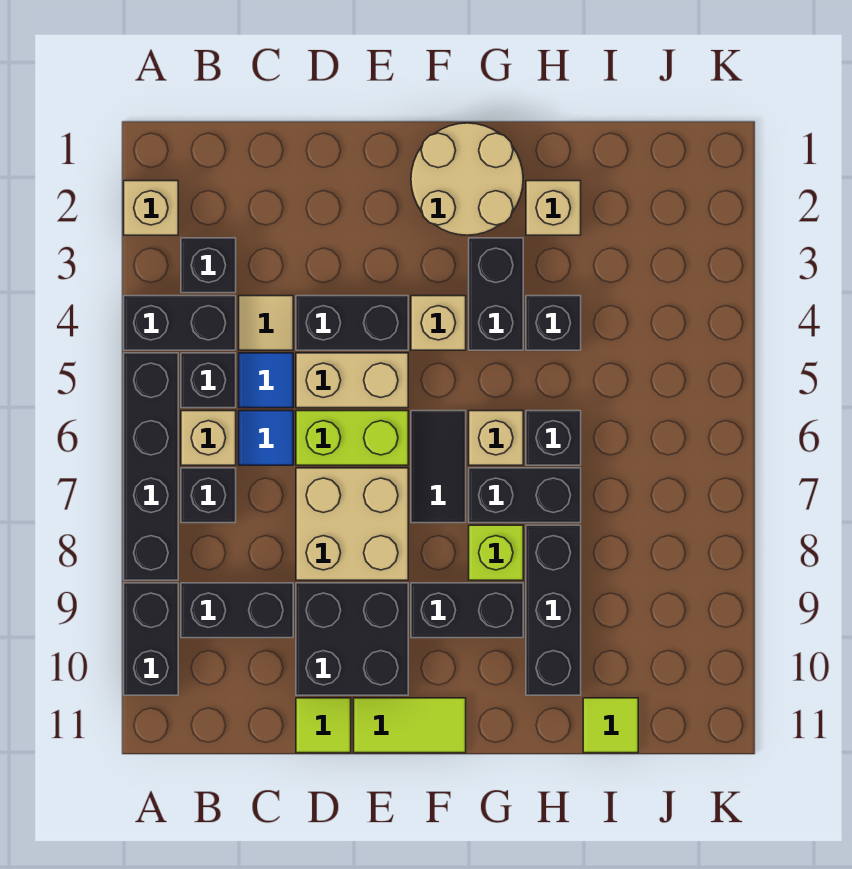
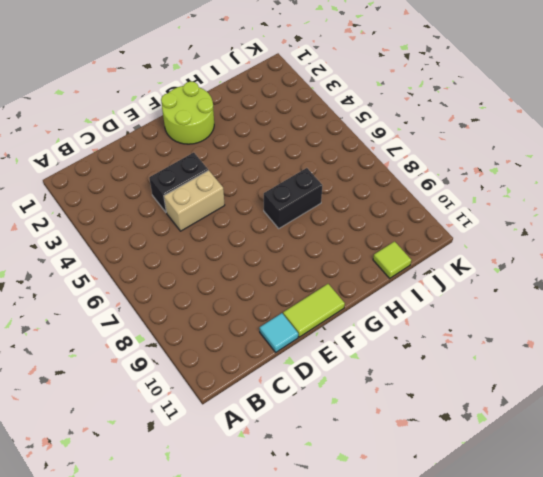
cyan 1x1 tile [260,313,298,352] -> lime 1x1 tile [296,698,351,753]
lime 2x2 round brick [161,81,214,144] -> tan 2x2 round brick [411,123,523,235]
none -> tan 1x1 brick [124,181,178,235]
none -> black 1x2 brick [124,296,236,350]
none -> black 1x4 brick [124,353,178,580]
none -> black 1x2 brick [124,583,178,695]

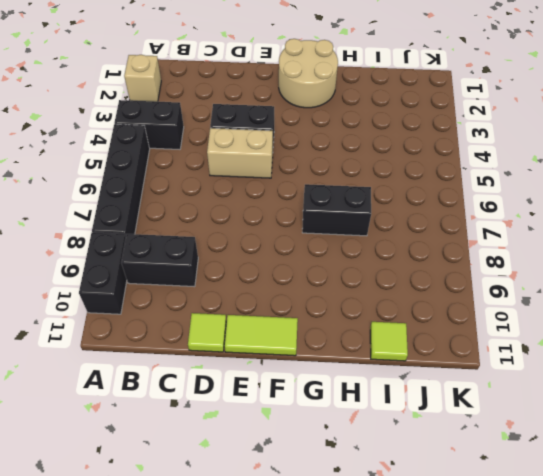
none -> black 1x1 brick [181,238,236,293]
none -> black 1x1 brick [181,353,236,408]
none -> tan 1x1 brick [181,411,236,465]
none -> black 1x1 brick [181,468,236,523]

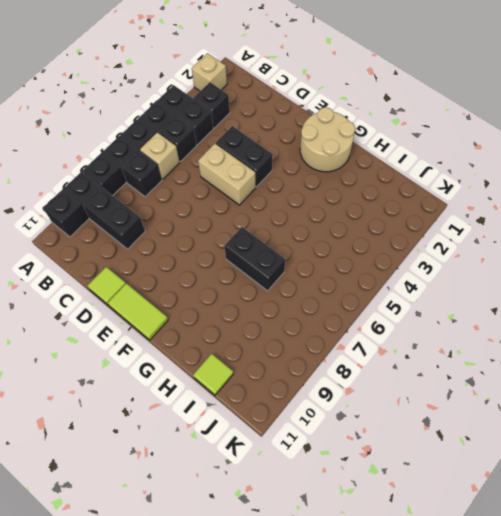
none -> tan 1x1 tile [239,296,293,350]
none -> blue 1x1 tile [239,353,293,408]
none -> blue 1x1 tile [239,411,293,465]
none -> lime 1x2 brick [296,411,408,465]

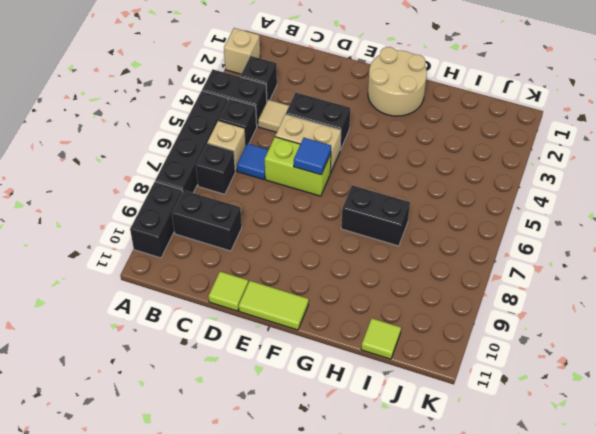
blue 1x1 tile [294,138,331,175] -> blue 1x1 tile moved to [239,353,293,408]
none -> tan 2x2 brick [296,468,408,580]
none -> black 2x2 brick [296,583,408,695]
none -> tan 1x1 brick [411,296,466,350]
none -> black 1x2 tile [411,411,466,523]

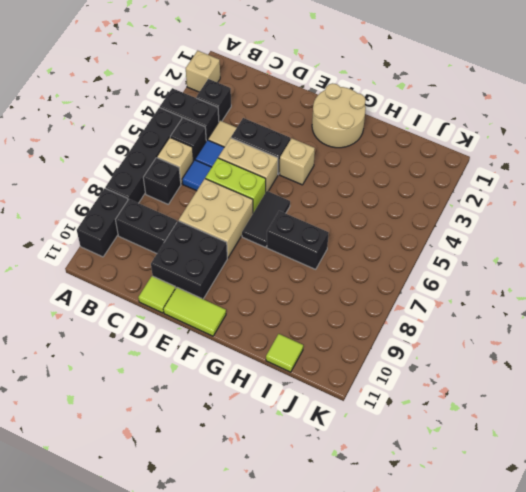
none -> black 1x2 brick [411,583,523,638]
none -> black 1x2 brick [469,238,523,350]
none -> tan 1x1 brick [469,411,523,465]
none -> lime 1x1 brick [469,525,523,580]

